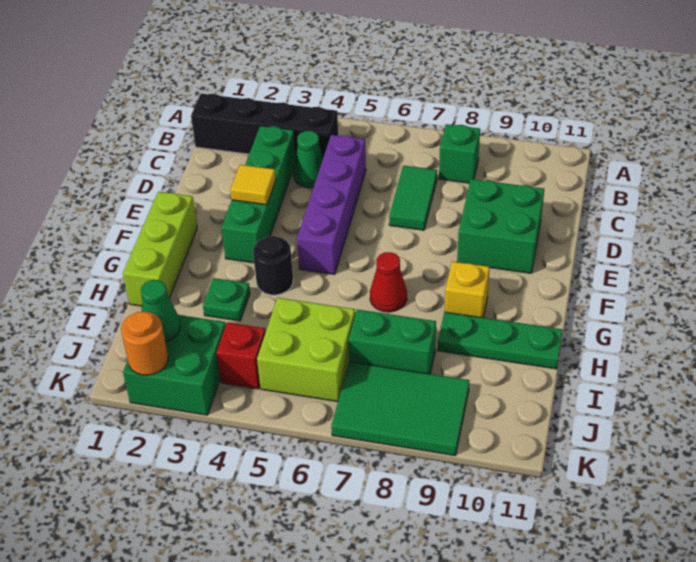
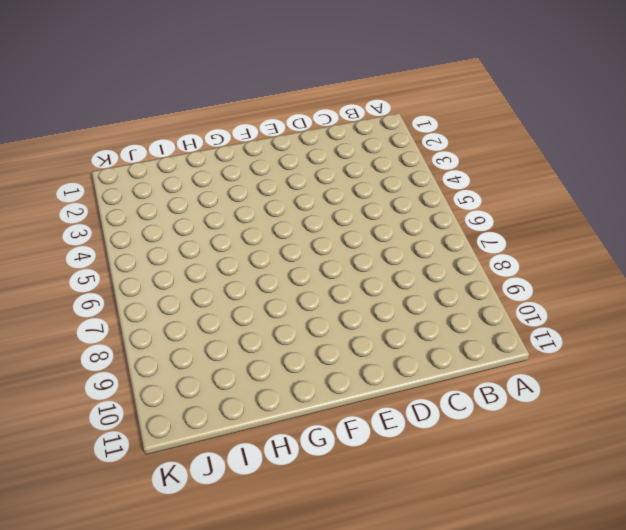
none -> black 1x4 brick [191,94,338,157]
none -> green 1x1 brick [439,124,480,183]
none -> green 1x4 brick [221,126,296,263]

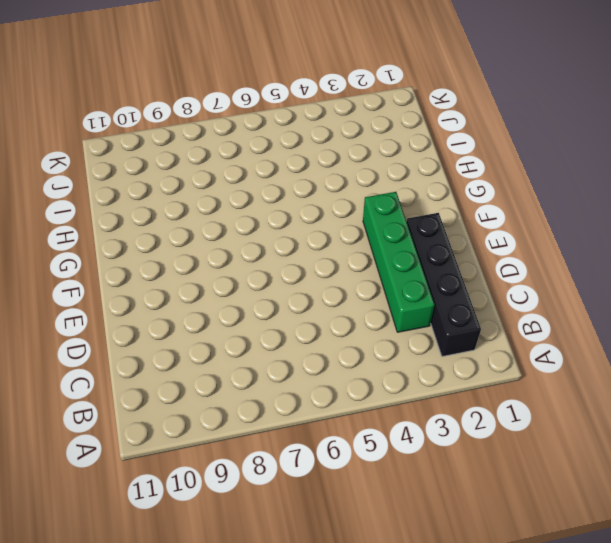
black 1x4 brick [407,213,481,357] -> black 1x4 brick turned to [191,94,338,157]
none -> green 1x1 brick [439,124,480,183]
none -> green 1x1 cone [293,131,323,188]
none -> purple 1x4 brick [297,135,366,274]

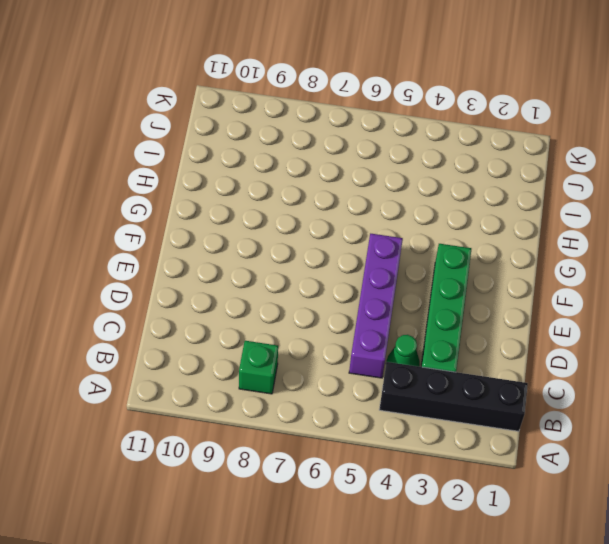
none -> green 1x2 tile [389,166,437,230]
none -> green 2x2 brick [457,179,544,273]
none -> lime 1x3 brick [123,192,197,306]

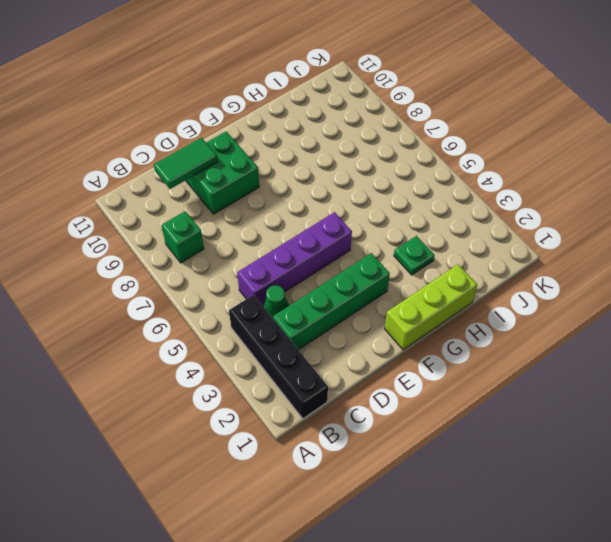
green 1x2 tile [154,138,218,189] -> green 1x2 tile moved to [389,166,437,230]
none -> black 1x1 round brick [253,236,293,295]
none -> red 1x1 cone [370,252,407,312]
none -> yellow 1x1 brick [445,261,490,318]

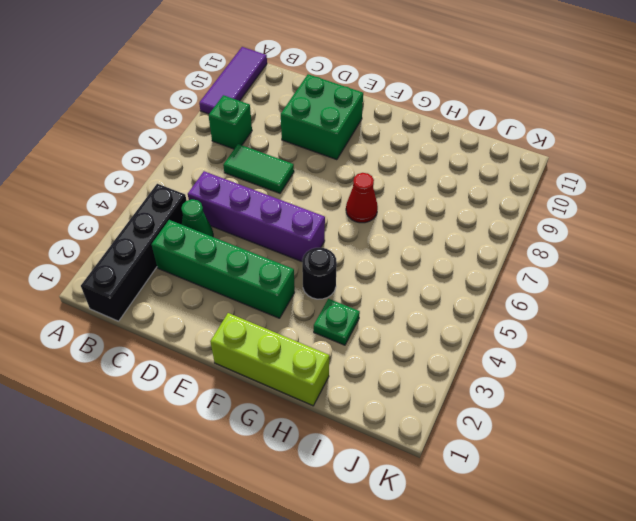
purple 1x3 tile [199,47,267,114] -> none
none -> yellow 1x1 brick [445,261,490,318]
none -> green 1x3 plate [437,312,563,369]
none -> lime 2x2 brick [257,298,355,402]

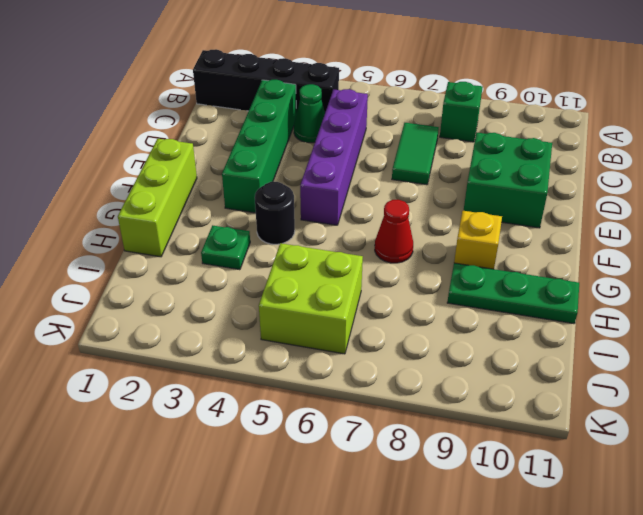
none -> green 1x2 brick [349,310,436,374]
none -> green 2x2 brick [123,315,226,415]
none -> red 1x1 brick [216,322,266,389]

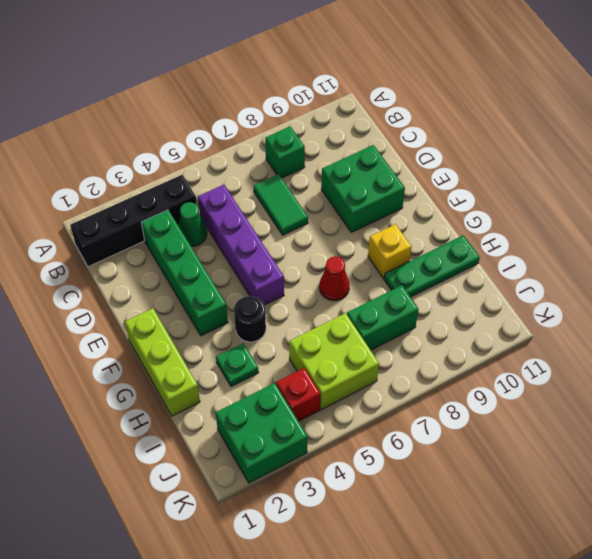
none -> green 2x3 tile [331,362,469,456]
none -> yellow 1x1 tile [230,165,276,205]
none -> green 1x1 cone [141,280,181,342]

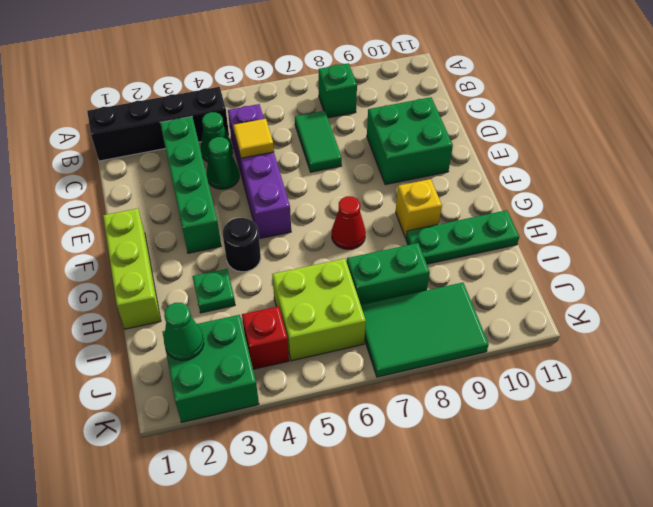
green 1x1 cone [207,137,239,189] -> none
yellow 1x1 tile [233,119,274,158] -> yellow 1x1 tile moved to [230,165,276,205]
none -> orange 1x1 round brick [121,312,168,375]

